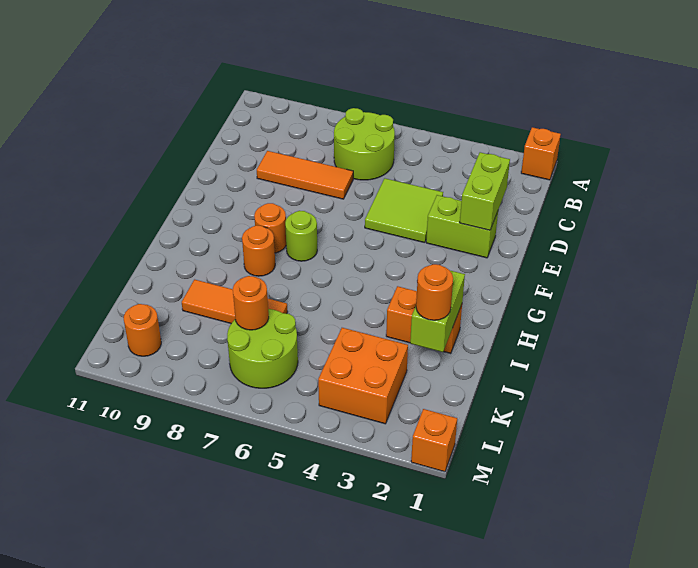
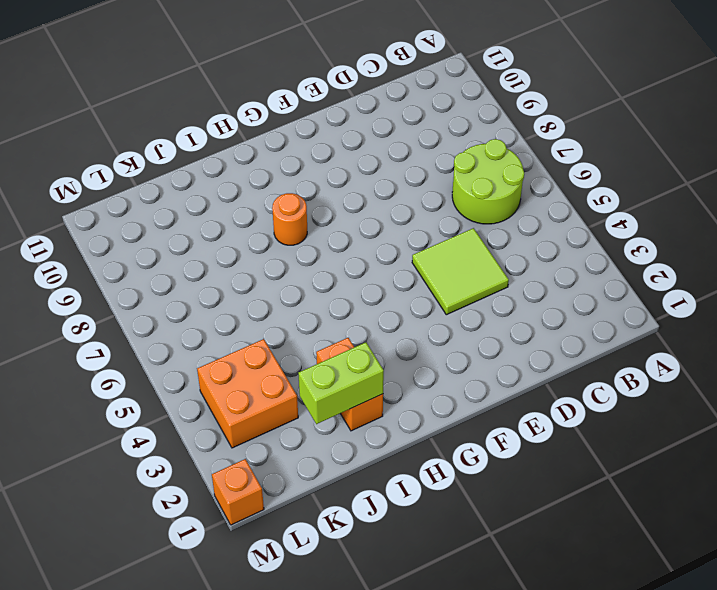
none -> orange 1x1 brick [521,127,561,180]
none -> orange 1x3 tile [257,151,353,199]
none -> lime 1x2 brick [426,195,498,258]

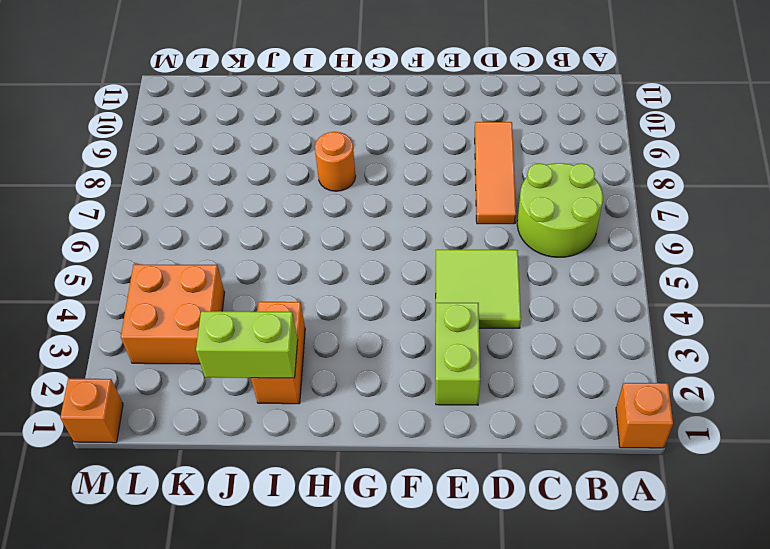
none -> lime 1x1 round brick [285,211,317,261]
none -> orange 1x1 round brick [254,203,286,253]
none -> orange 1x3 tile [182,280,288,323]

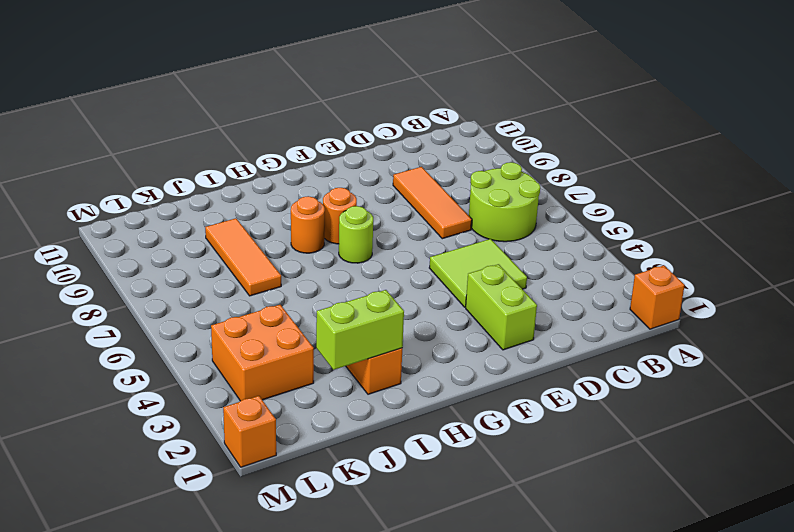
none -> lime 2x2 round brick [227,309,298,388]
none -> orange 1x1 round brick [124,304,161,356]
none -> lime 1x2 brick [460,152,510,230]

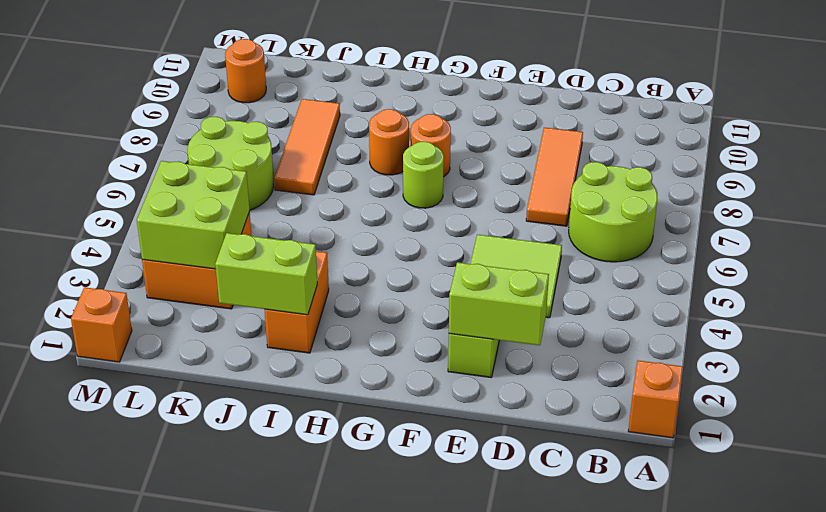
lime 2x2 brick [137,161,250,269] -> none
none -> orange 1x1 round brick [233,276,269,330]
none -> orange 1x1 round brick [416,264,453,320]

